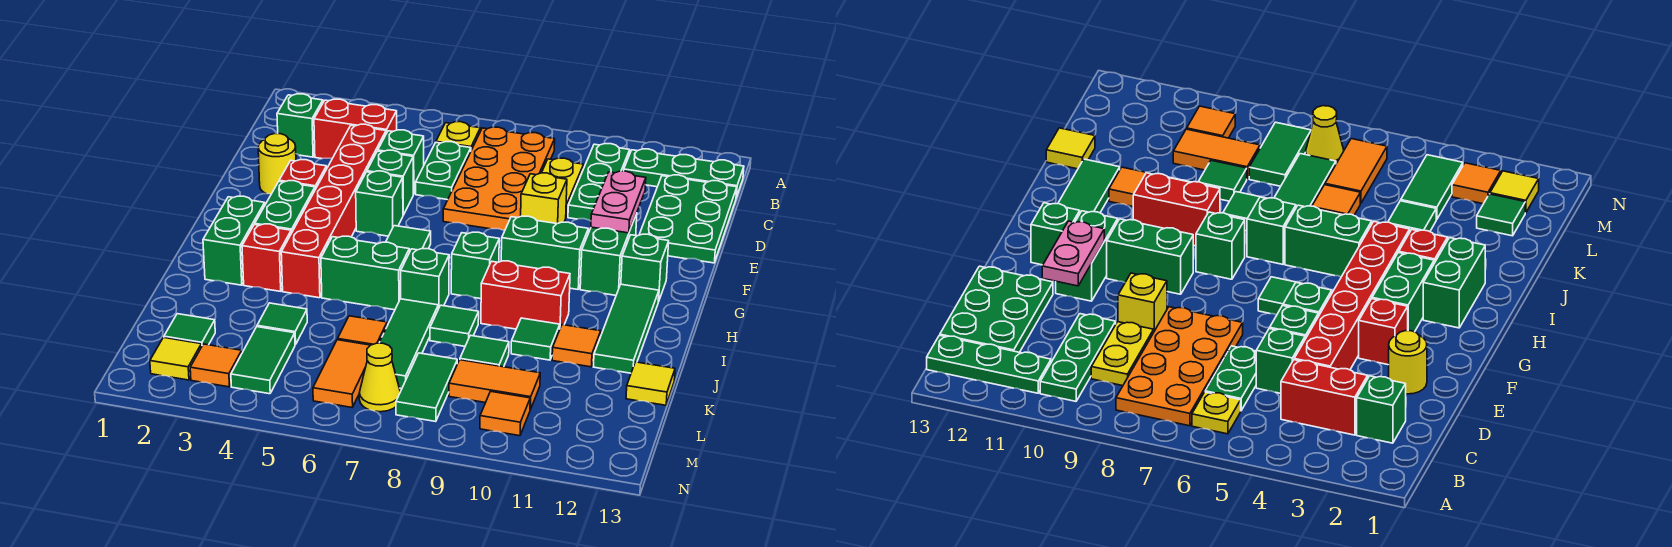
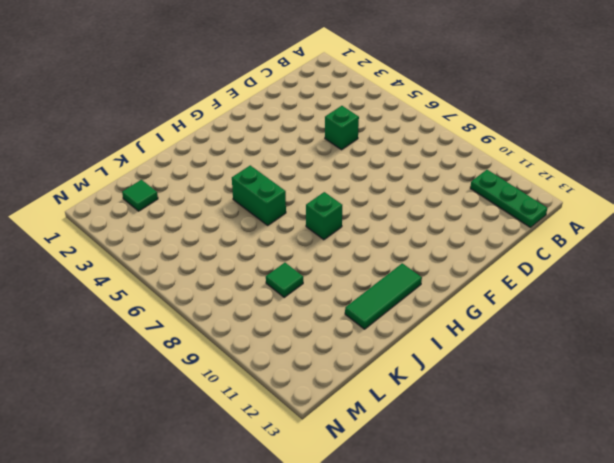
none -> yellow 1x1 plate [436,122,480,150]
none -> orange 2x4 plate [443,127,555,231]
none -> green 1x3 plate [568,143,630,221]
none -> green 1x1 brick [277,94,323,157]

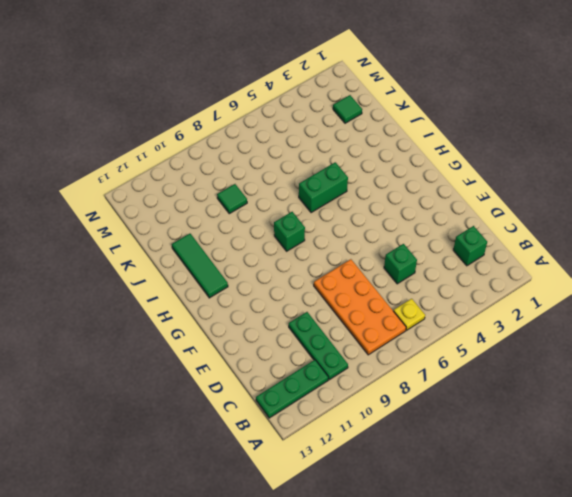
none -> red 1x2 brick [314,99,397,159]
none -> green 1x2 plate [416,142,471,200]
none -> yellow 1x2 plate [542,158,584,216]
none -> green 2x3 plate [639,175,737,263]

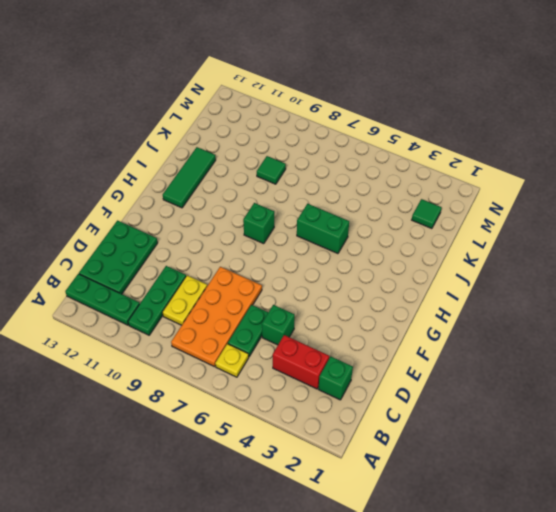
none -> red 1x6 brick [281,124,386,298]
none -> yellow 1x1 round brick [258,134,296,194]
none -> green 1x1 brick [367,150,413,215]
none -> yellow 1x1 brick [521,173,567,224]

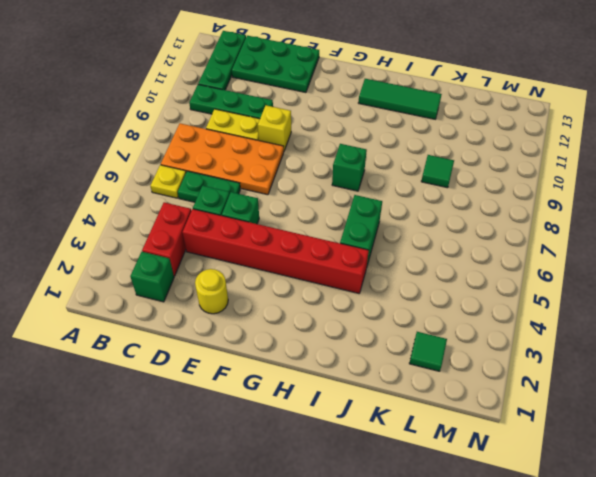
none -> red 1x1 brick [279,160,327,189]
none -> green 1x1 brick [356,171,403,236]
none -> green 1x2 brick [580,213,637,295]
none -> green 1x2 brick [255,181,315,233]

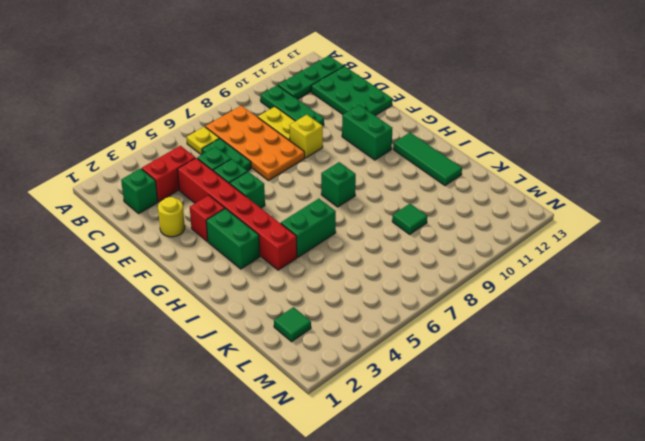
none -> green 1x1 tile [386,226,431,252]
none -> green 1x2 brick [501,216,588,289]
none -> green 1x1 brick [621,234,669,302]
none -> green 1x2 brick [203,196,265,285]

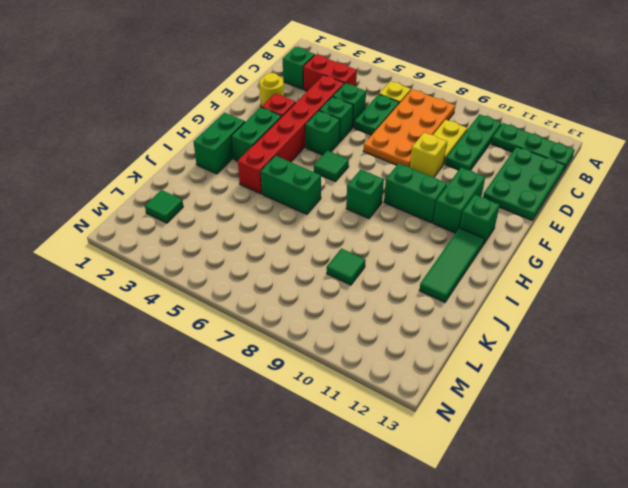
none -> red 1x1 brick [242,224,291,291]
none -> green 1x1 brick [401,249,449,309]
none -> red 1x2 brick [481,261,570,329]
none -> green 1x3 tile [379,299,438,389]

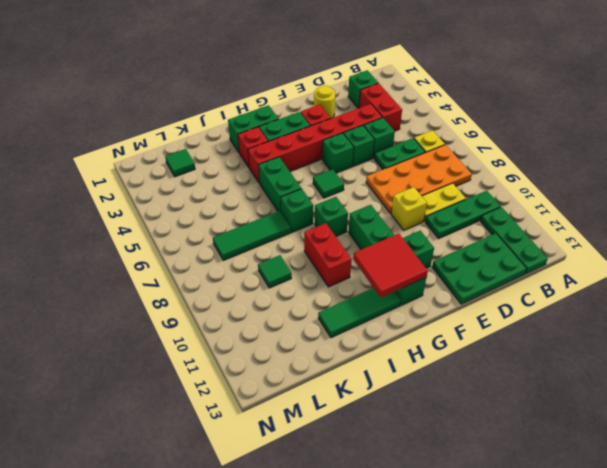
red 2x2 tile [353,234,428,297] -> none
none -> green 1x1 tile [430,305,479,346]
none -> green 1x1 tile [511,318,560,360]
none -> orange 1x1 tile [552,325,601,367]
none -> green 1x1 tile [257,303,307,345]

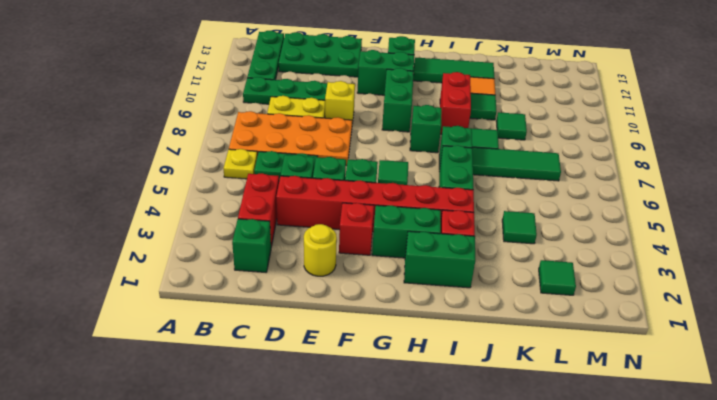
none -> orange 1x1 tile [338,316,387,345]
none -> yellow 1x1 tile [626,362,675,405]
none -> green 1x2 tile [231,327,295,394]
none -> orange 1x2 tile [313,340,370,407]

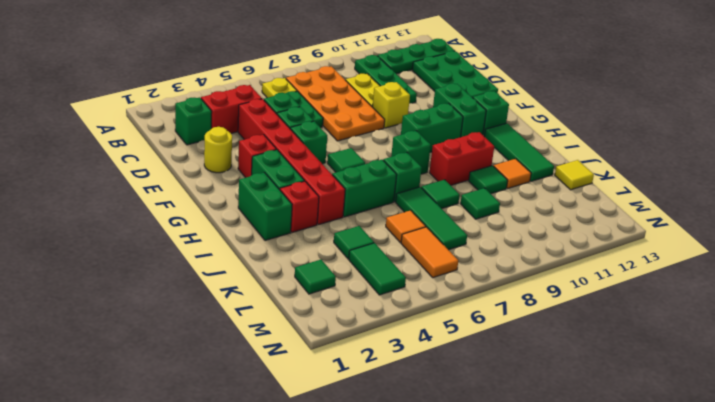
none -> green 1x2 tile [396,353,457,422]
none -> orange 1x2 tile [449,360,540,410]
none -> yellow 1x1 tile [150,337,201,380]
none -> orange 1x1 tile [190,344,242,387]

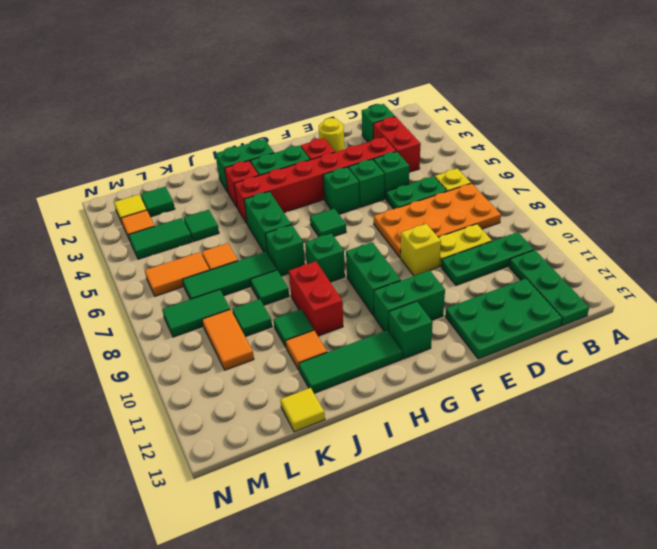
none -> yellow 1x1 cone [359,343,400,412]
none -> orange 1x1 tile [480,391,530,436]
none -> pink 1x2 plate [591,171,646,233]

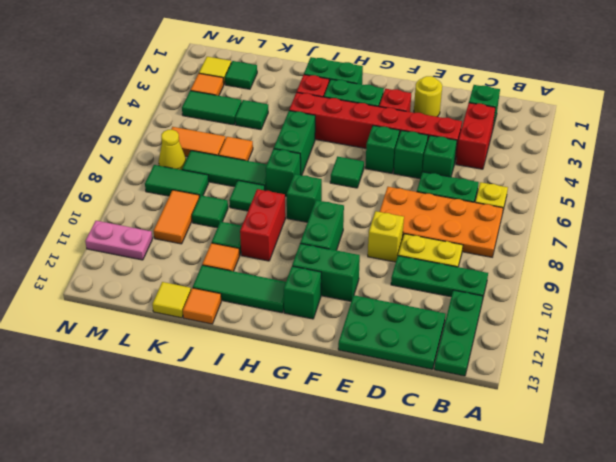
orange 1x1 tile [183,288,221,324] -> orange 1x1 tile moved to [480,391,530,436]
pink 1x2 plate [85,221,152,260] -> pink 1x2 plate moved to [591,171,646,233]

